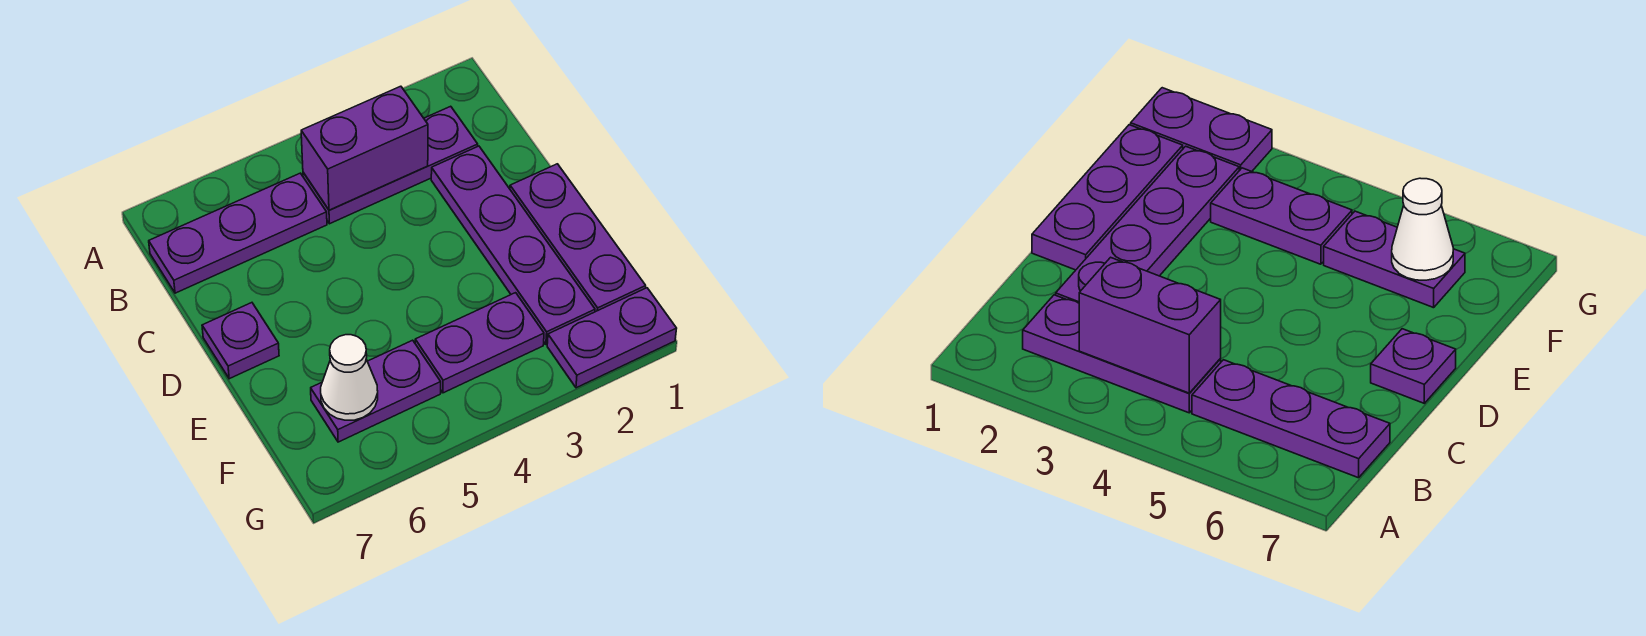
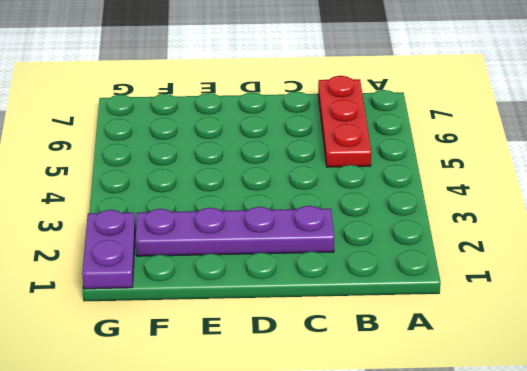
red 1x3 plate [318,76,371,167] -> purple 1x3 plate [149,173,327,293]
none -> purple 1x3 plate [303,106,478,224]
none -> purple 1x3 plate [510,164,646,312]

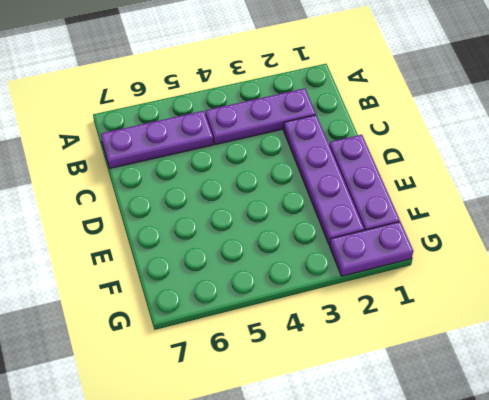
none -> purple 1x1 plate [202,303,279,379]
none -> purple 1x2 plate [415,293,544,393]

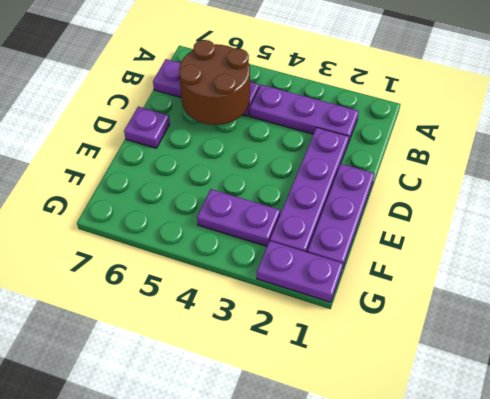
brown 2x2 round brick [179,40,250,125] -> none
none -> purple 1x2 plate [311,340,441,442]
none -> purple 1x2 brick [301,86,428,210]

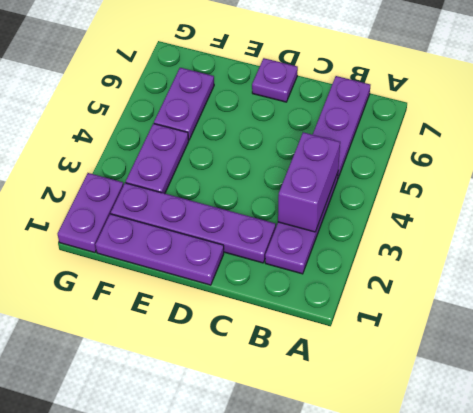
none -> white 1x1 cone [321,335,378,420]

